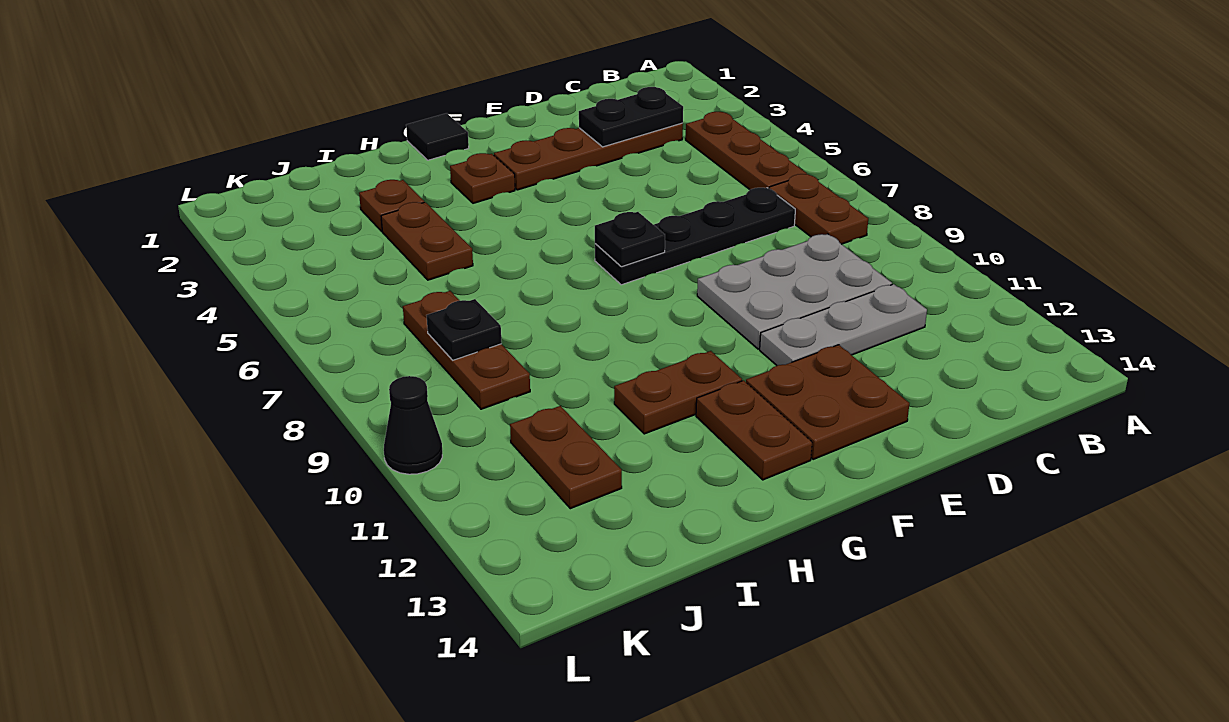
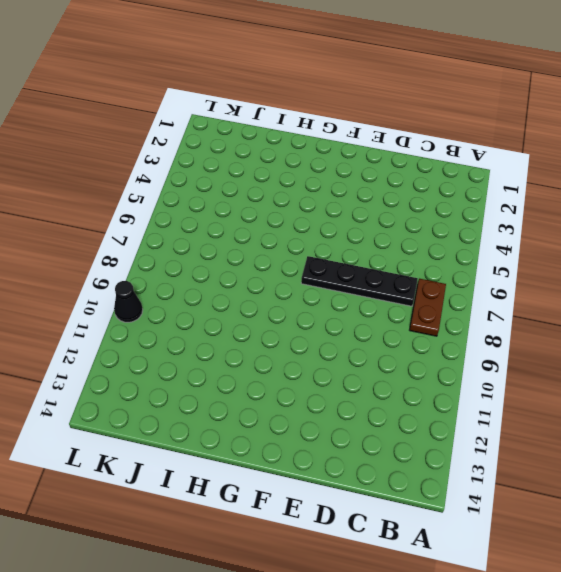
none -> brown 1x3 plate [686,112,807,190]
none -> brown 1x4 plate [494,123,683,190]
none -> grey 2x3 plate [697,234,892,349]

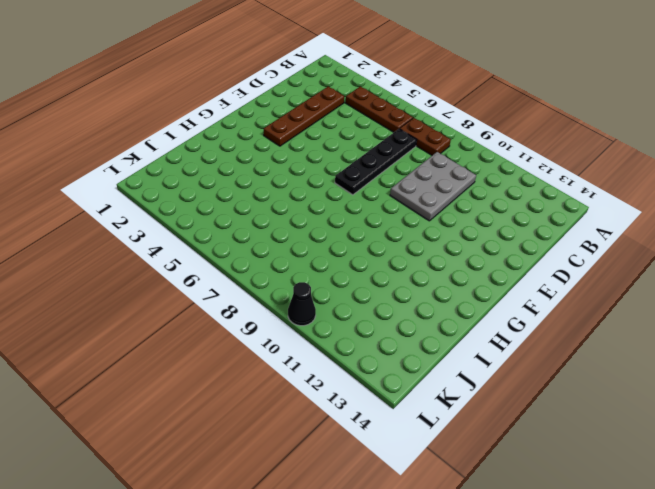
none -> grey 1x3 plate [760,284,927,366]
none -> brown 2x2 plate [746,345,909,460]
none -> black 1x1 tile [406,113,469,160]

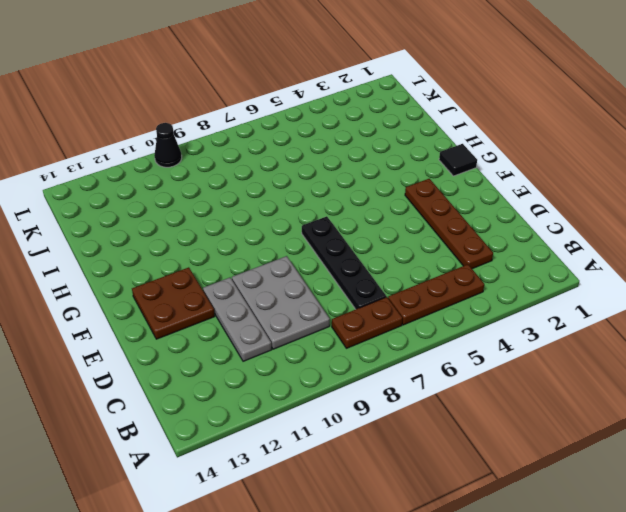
none -> brown 1x1 plate [450,153,515,203]
none -> brown 1x2 plate [614,351,742,434]
none -> brown 1x2 plate [696,380,812,480]

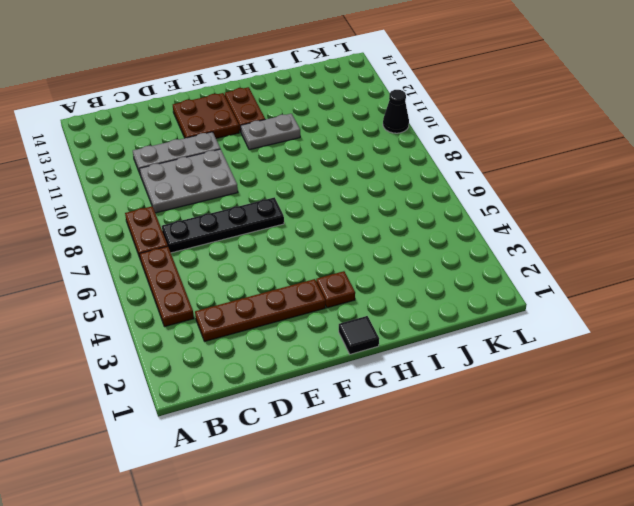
grey 1x2 plate [241,114,300,150] -> brown 1x2 plate [614,351,742,434]
none -> brown 1x1 plate [359,180,424,231]
none -> brown 1x2 plate [381,202,473,280]
none -> brown 1x3 plate [403,291,530,409]

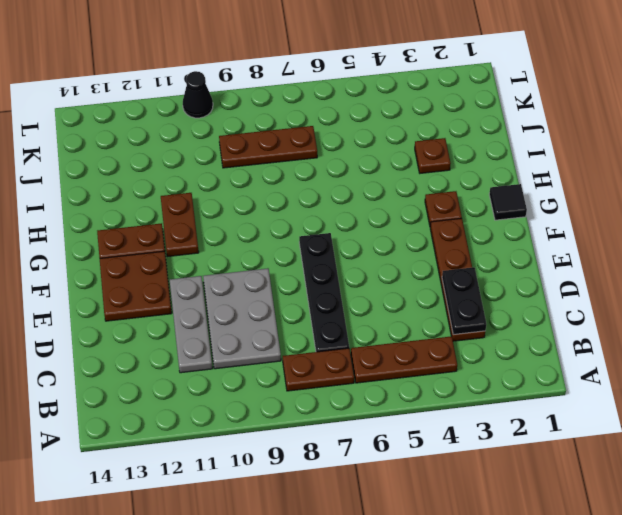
none -> brown 1x2 plate [381,202,473,280]
none -> brown 1x2 plate [510,406,622,509]
none -> black 1x1 plate [595,212,665,267]

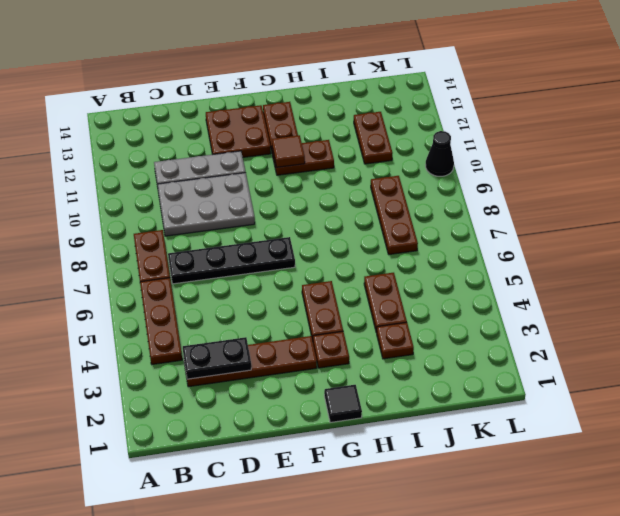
brown 1x2 plate [302,281,343,341] -> none
brown 1x1 tile [272,135,305,167] -> none
none -> black 1x1 plate [595,212,665,267]
none -> black 1x1 plate [426,299,502,360]

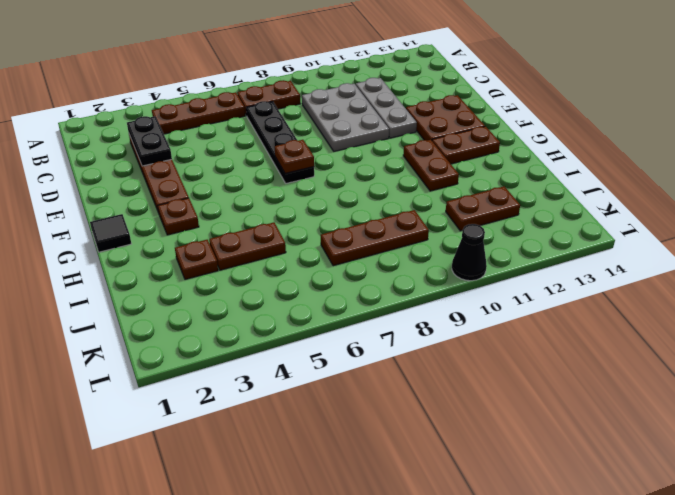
brown 1x1 plate [275,140,314,173] -> black 1x1 plate [595,212,665,267]
none -> black 1x1 plate [426,299,502,360]

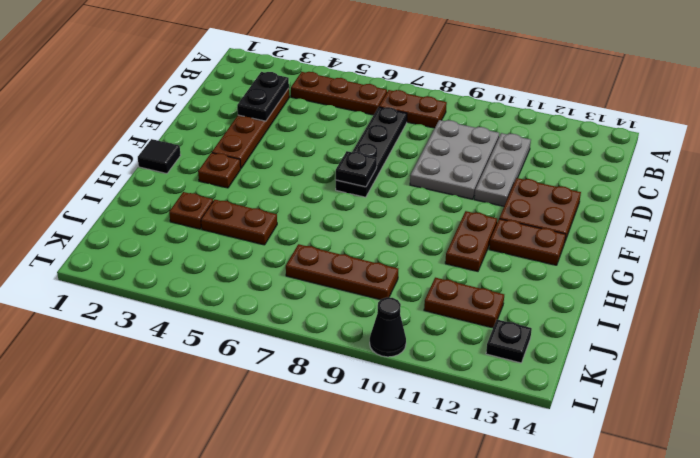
black 1x1 plate [486,319,532,363] -> black 1x1 plate moved to [426,299,502,360]

